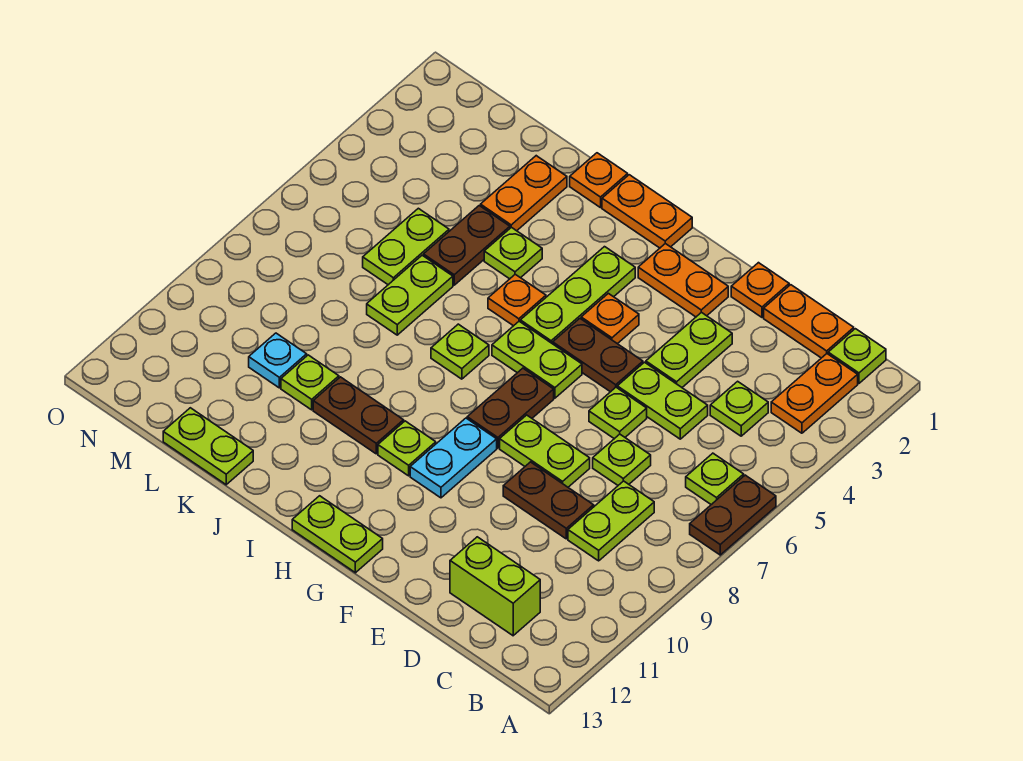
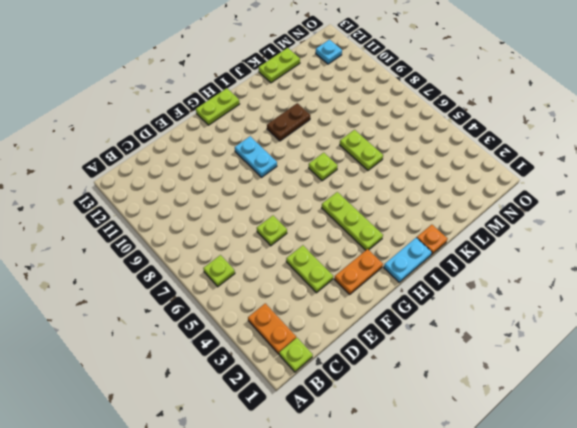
cyan 1x2 plate [384,238,432,282] -> orange 1x2 plate [602,175,692,248]
cyan 1x1 plate [316,40,342,64] -> cyan 1x1 plate moved to [249,333,307,388]
none -> brown 1x2 plate [690,475,776,555]
none -> orange 1x2 plate [764,285,854,358]
none -> lime 1x1 plate [710,381,768,436]
none -> lime 1x2 plate [568,481,654,561]

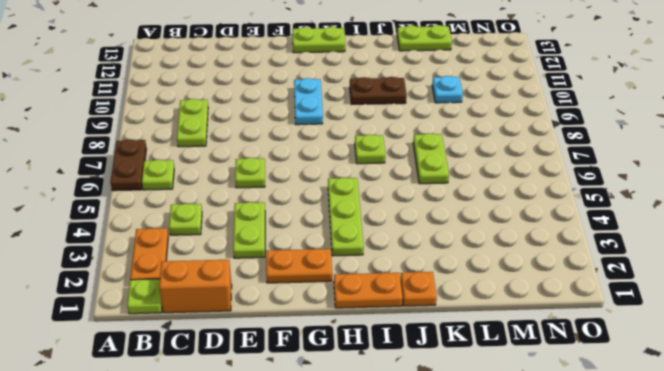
orange 1x2 brick [159,260,232,313] -> orange 1x2 plate [764,285,854,358]
none -> lime 1x2 brick [450,537,540,636]
none -> lime 1x2 plate [617,362,708,439]
none -> lime 1x1 plate [593,434,651,485]
none -> brown 1x2 plate [503,462,594,539]

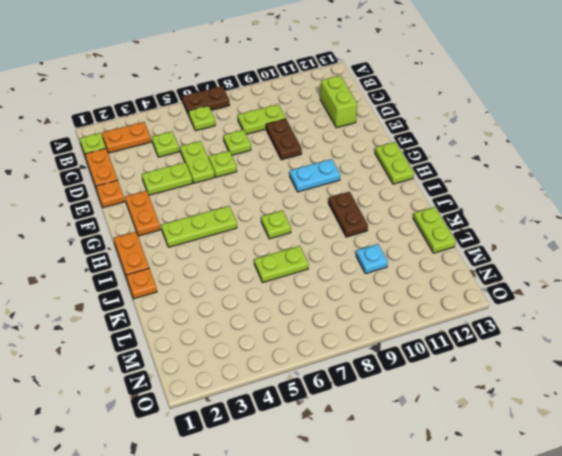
none -> lime 1x2 plate [500,415,590,487]
none -> brown 1x2 plate [553,319,643,392]
none -> orange 1x1 plate [581,293,639,344]
none -> lime 1x2 plate [492,321,582,398]

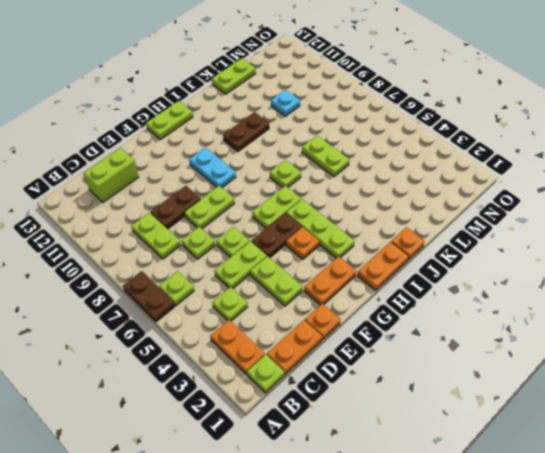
none -> brown 1x2 plate [467,368,554,448]
none -> lime 1x1 plate [378,421,436,476]
none -> orange 1x1 plate [488,274,546,326]
none -> lime 1x1 plate [484,227,542,279]

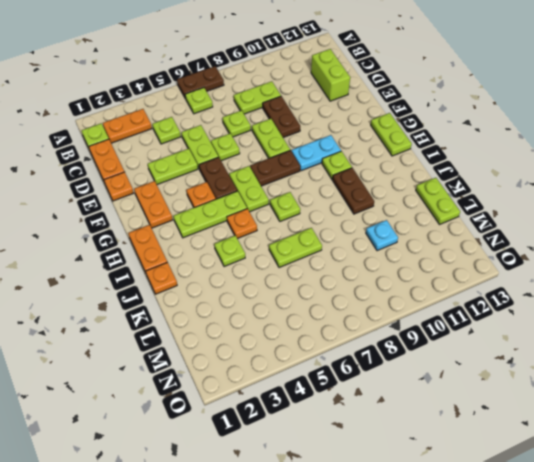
none -> orange 1x2 plate [481,156,567,231]
none -> brown 1x2 plate [424,206,510,285]
none -> lime 1x1 plate [281,355,339,410]
none -> lime 1x2 plate [363,208,449,285]

